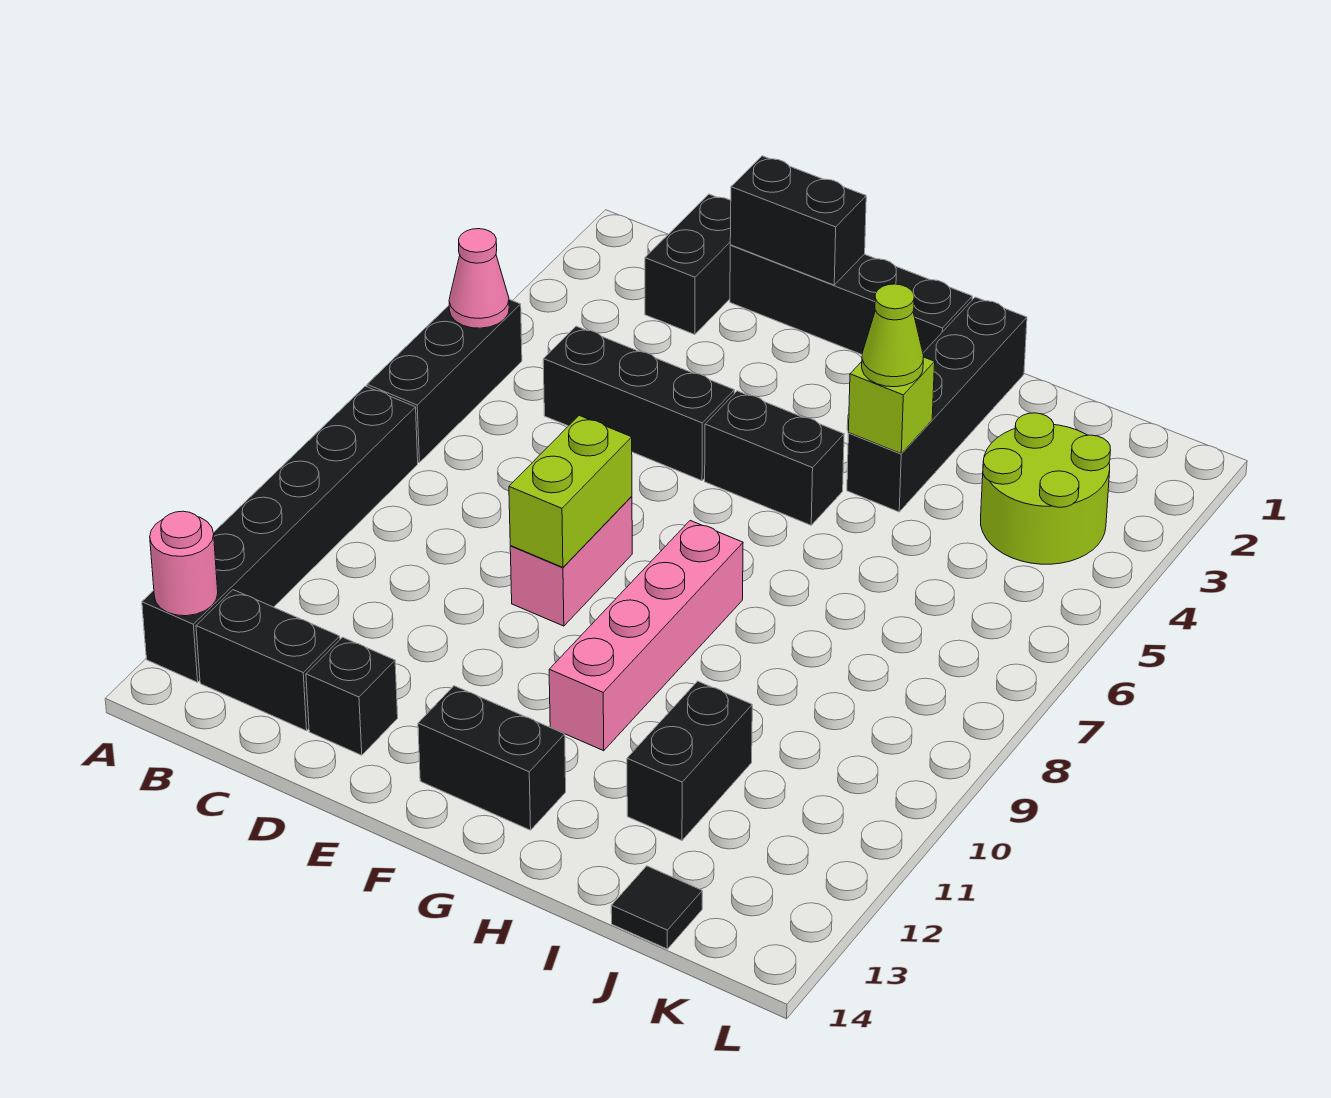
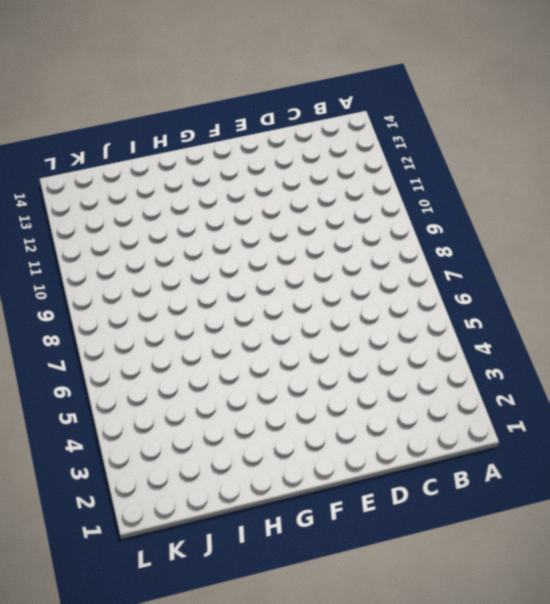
none -> black 1x3 brick [367,299,522,462]
none -> black 1x6 brick [142,386,418,682]
none -> black 1x2 brick [196,590,340,731]

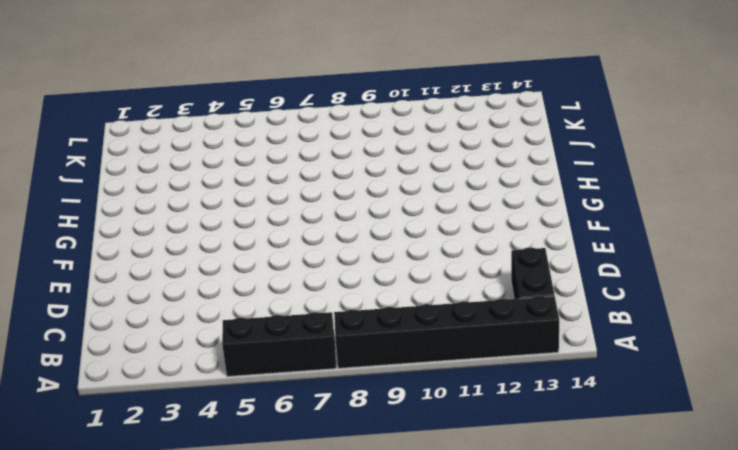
none -> black 1x2 brick [645,194,731,335]
none -> black 1x3 brick [543,326,734,481]
none -> black 1x4 brick [730,245,972,354]

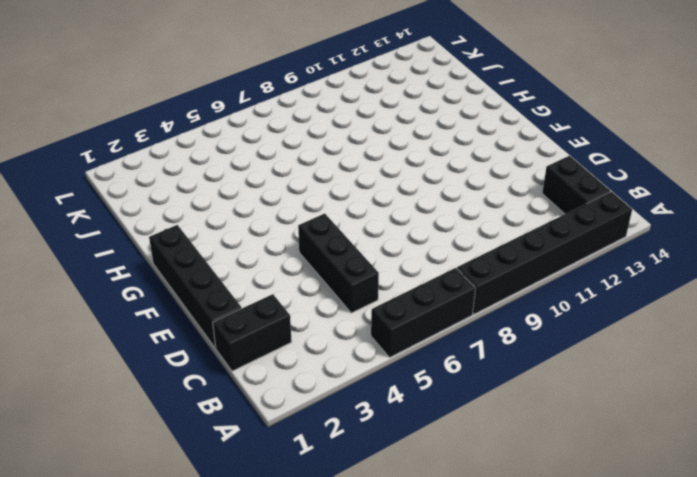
none -> black 1x1 brick [306,637,398,755]
none -> pink 1x2 brick [510,496,632,626]
none -> black 1x2 brick [705,391,844,525]

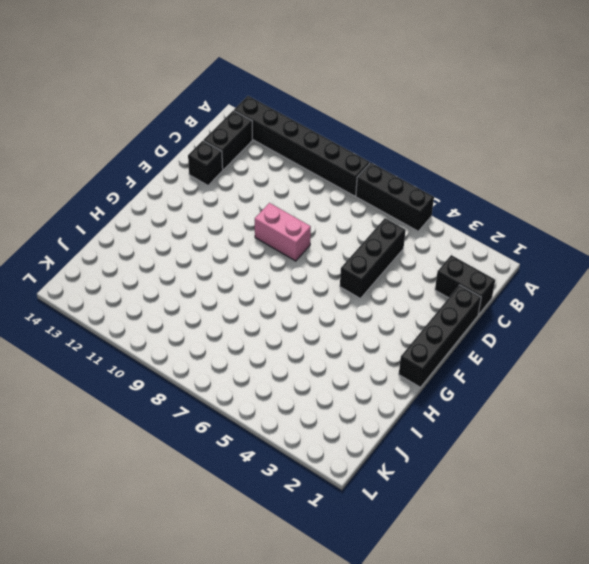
none -> black 1x2 brick [705,391,844,525]
none -> black 1x2 brick [418,686,566,830]
none -> pink 1x4 brick [549,521,743,751]

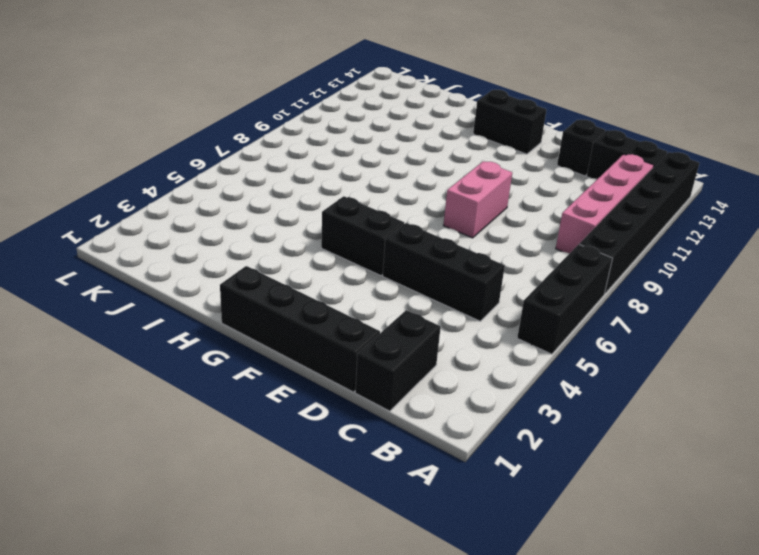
pink 1x4 brick [556,154,654,254] -> pink 1x4 brick moved to [549,521,743,751]
none -> black 1x4 brick [847,297,1027,512]
none -> black 1x2 brick [627,681,752,840]
none -> lime 2x2 round brick [981,413,1110,564]

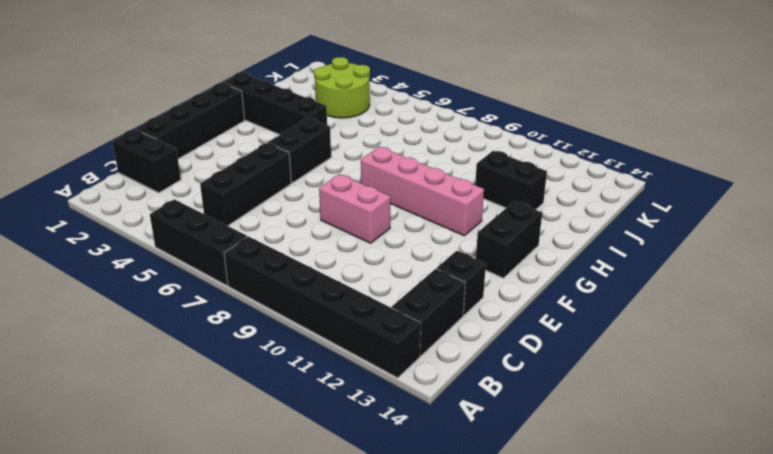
none -> black 1x1 tile [611,866,702,949]
none -> pink 1x1 cone [449,229,509,328]
none -> pink 1x1 round brick [150,511,218,616]

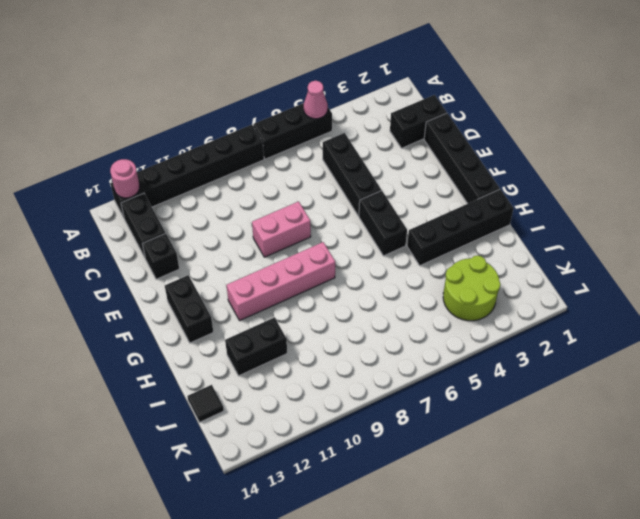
none -> black 1x2 brick [730,156,866,285]
none -> lime 1x2 brick [509,416,632,567]
none -> lime 1x1 brick [848,357,935,453]

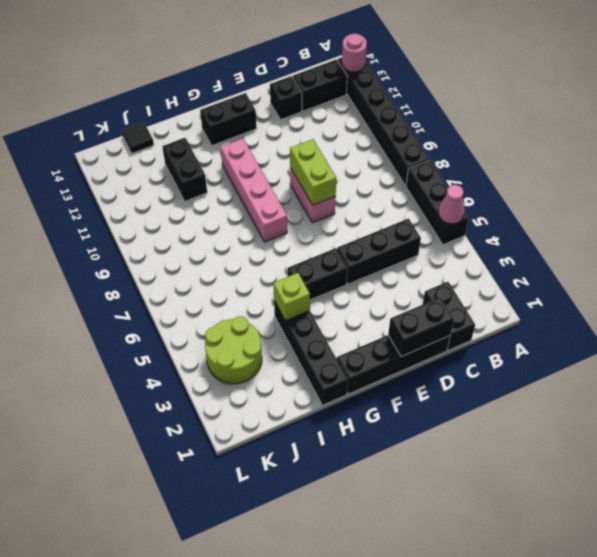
none -> lime 1x1 cone [862,284,923,387]

